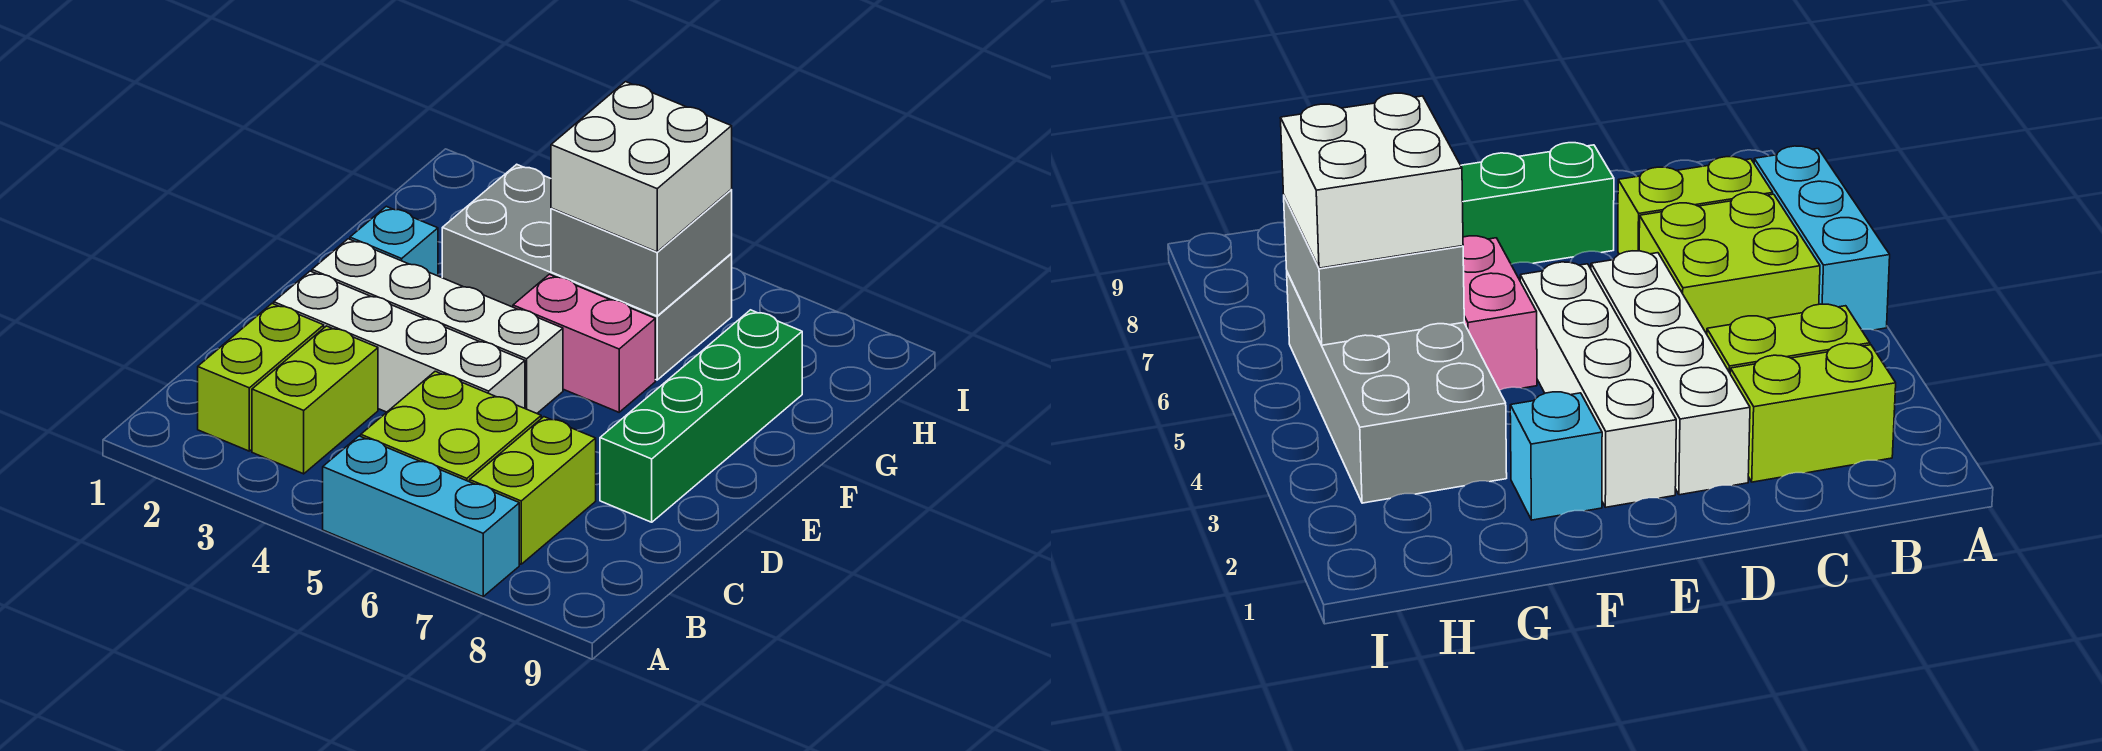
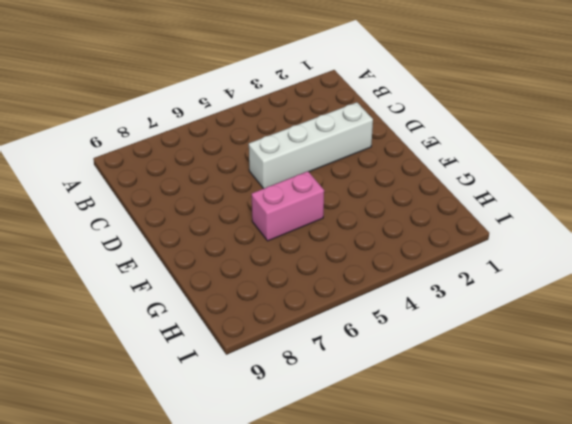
none -> cyan 1x3 brick [323,436,519,597]
none -> lime 1x2 brick [198,304,324,451]
none -> lime 1x2 brick [252,326,378,474]

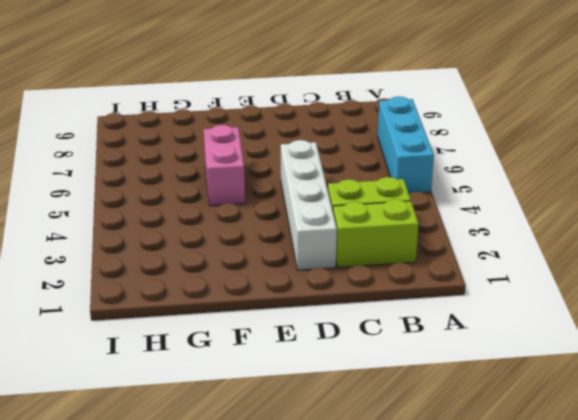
none -> lime 2x2 brick [361,371,541,482]
none -> lime 1x2 brick [470,417,596,564]
none -> green 1x4 brick [600,310,802,522]

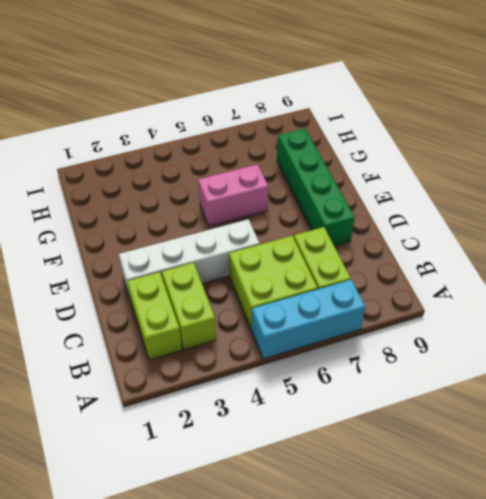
none -> white 1x4 brick [312,239,563,413]
none -> cyan 1x1 brick [350,206,438,276]
none -> grey 2x4 brick [442,164,732,380]

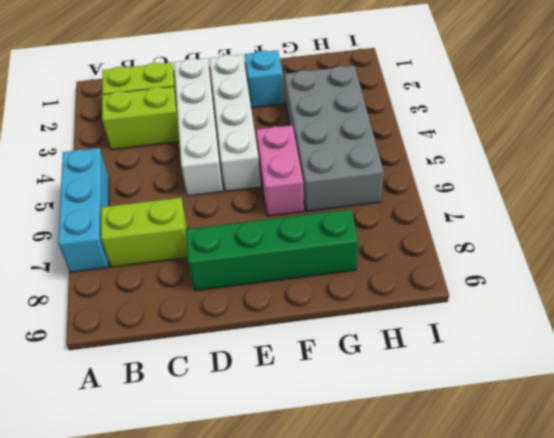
none -> lime 2x2 brick [361,371,541,482]
none -> grey 2x2 brick [551,190,732,316]
none -> white 2x2 brick [551,82,732,252]

